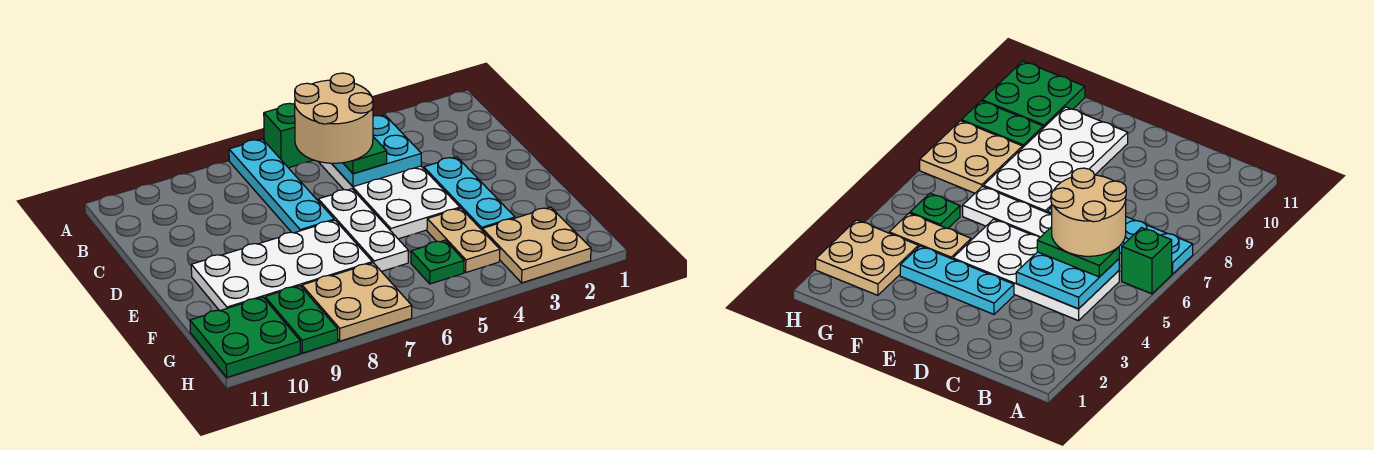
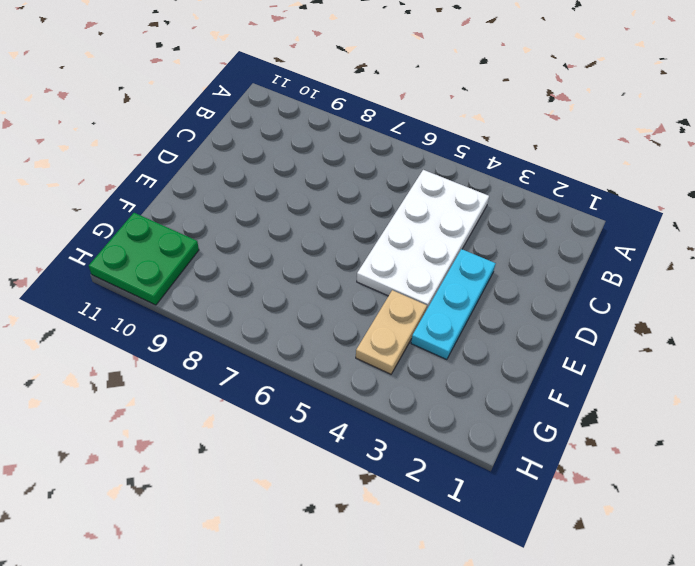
none -> green 1x1 brick [264,103,313,168]
none -> cyan 1x4 plate [229,139,334,233]
none -> white 1x3 plate [318,189,408,272]

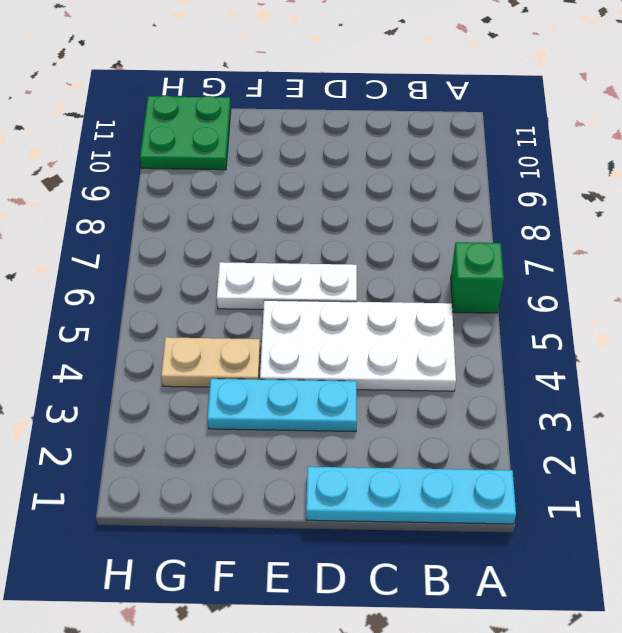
cyan 1x4 plate [306,467,516,524] -> cyan 1x4 plate moved to [229,139,334,233]
none -> white 2x4 plate [191,220,372,311]
none -> tan 2x2 plate [482,207,591,283]
none -> green 1x1 plate [411,240,464,284]

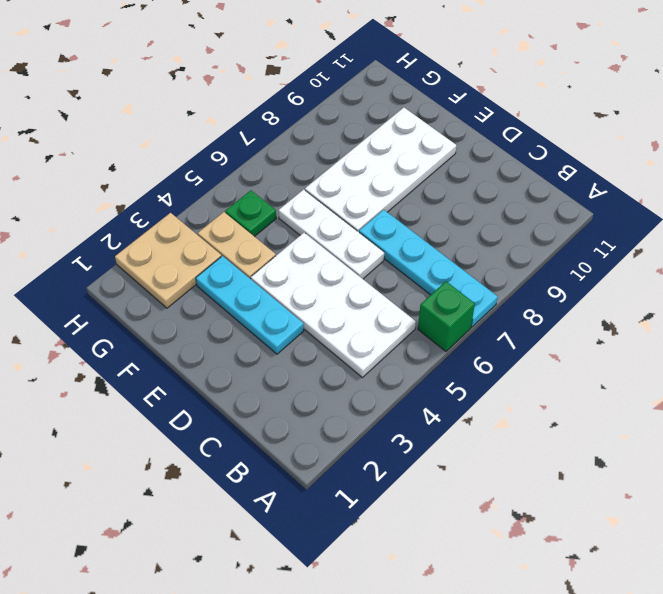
none -> tan 2x2 plate [302,263,412,341]
none -> green 1x2 plate [265,286,338,353]
none -> green 2x2 plate [190,297,300,377]

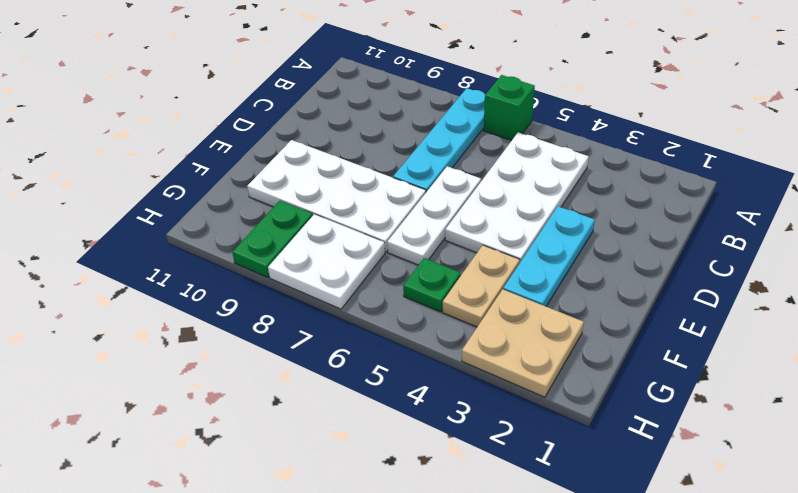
white 2x2 plate [268,214,385,309] -> tan 2x2 plate [302,263,412,341]
none -> green 2x2 plate [190,297,300,377]
none -> cyan 2x2 plate [332,115,421,187]
none -> green 1x2 plate [344,137,387,173]

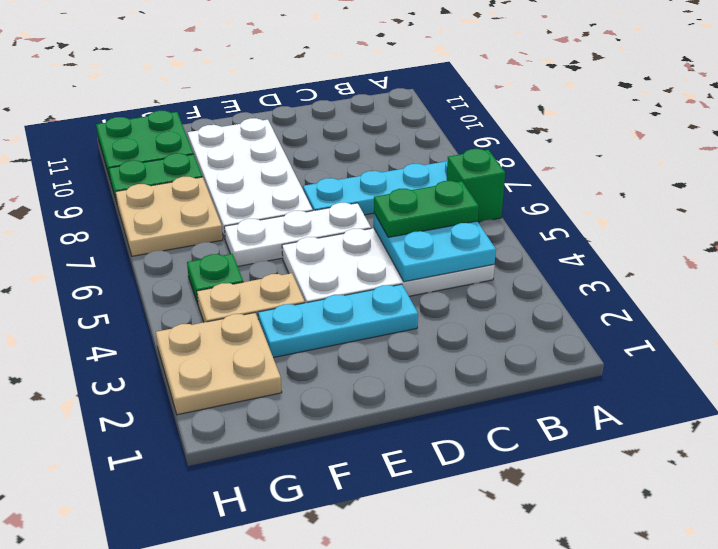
none -> tan 2x2 round brick [295,73,373,163]

